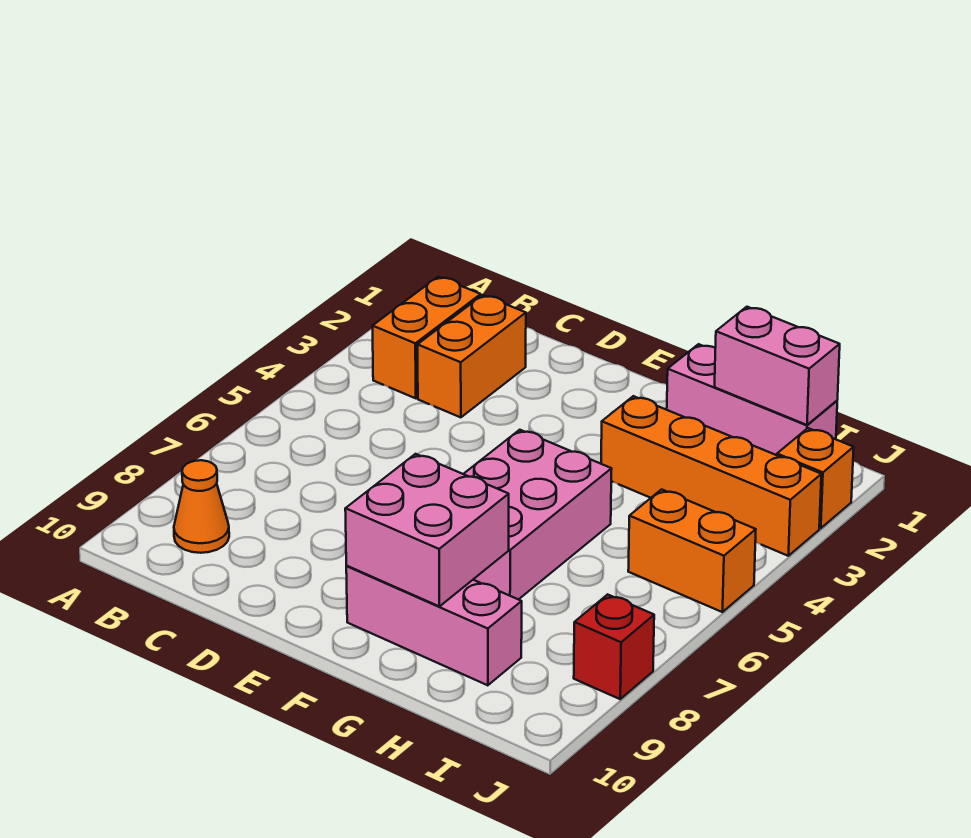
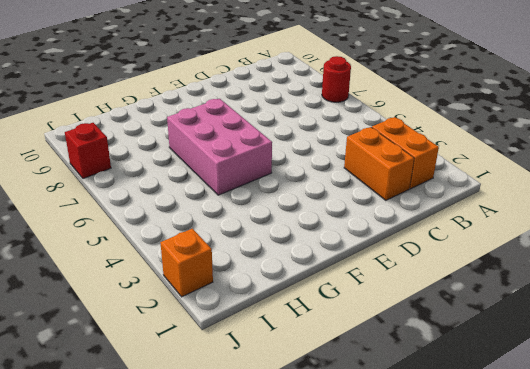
red 1x1 round brick [322,56,351,102] -> none
none -> orange 1x1 cone [174,460,229,553]
none -> pink 1x3 brick [346,566,522,685]
none -> pink 1x3 brick [667,344,837,455]

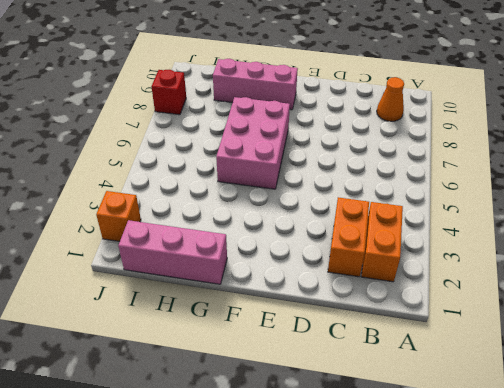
none -> orange 1x4 brick [601,396,821,556]
none -> orange 1x2 brick [628,489,756,612]
none -> pink 2x2 brick [345,454,509,606]

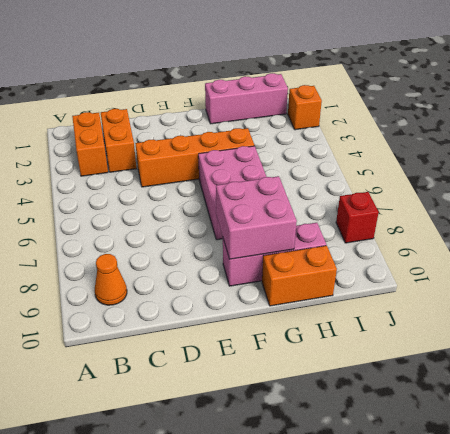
orange 1x4 brick [135,128,254,187] -> orange 1x4 brick moved to [601,396,821,556]
orange 1x2 brick [262,246,337,306] -> orange 1x2 brick moved to [628,489,756,612]
none -> pink 1x2 brick [714,307,840,425]

